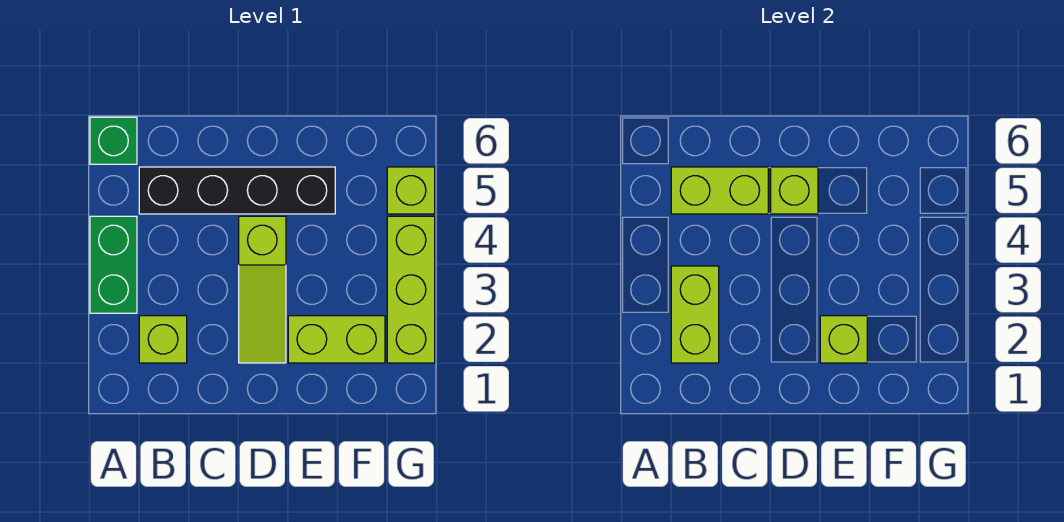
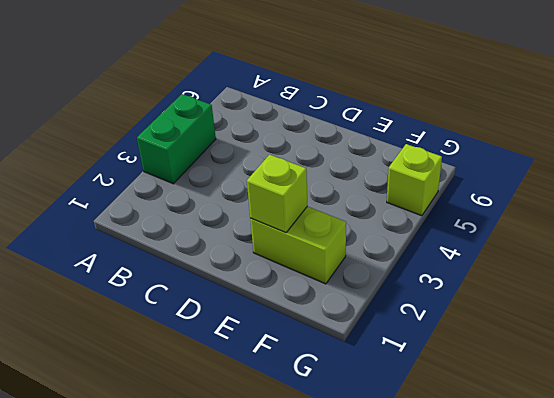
none -> green 1x1 brick [90,117,137,164]
none -> lime 1x1 brick [139,316,187,363]
none -> black 1x4 brick [139,167,335,214]

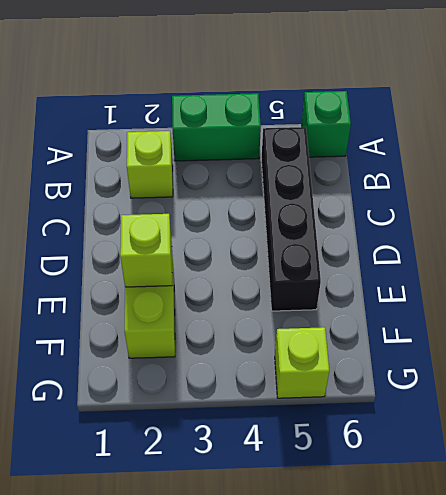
none -> lime 1x3 slope [239,216,286,363]
none -> lime 1x3 brick [387,216,435,363]
none -> lime 1x2 brick [671,266,719,363]

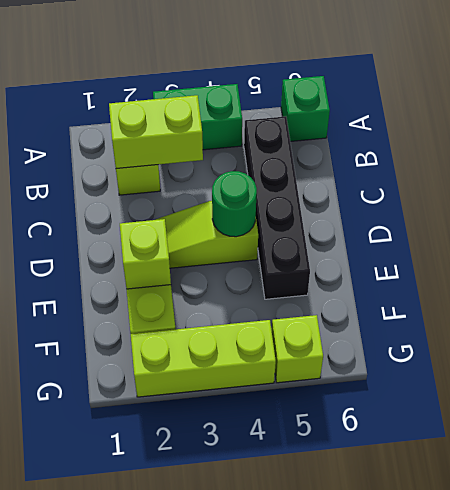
green 1x1 round brick [212,171,257,237] -> none
none -> lime 1x2 brick [671,167,768,214]
none -> lime 1x1 brick [771,167,818,214]

